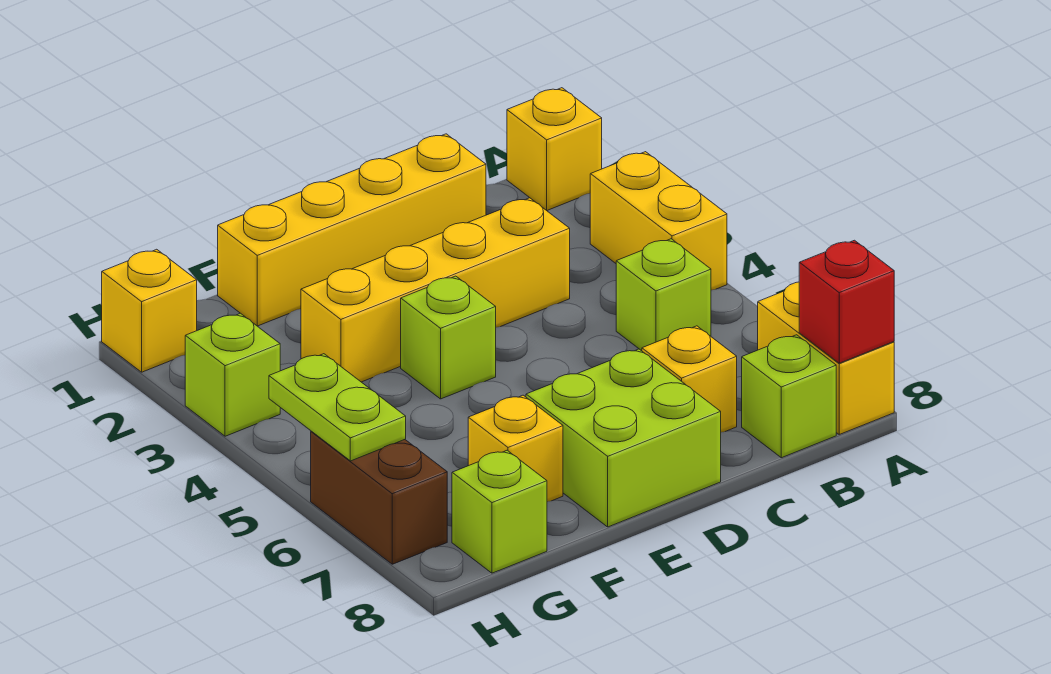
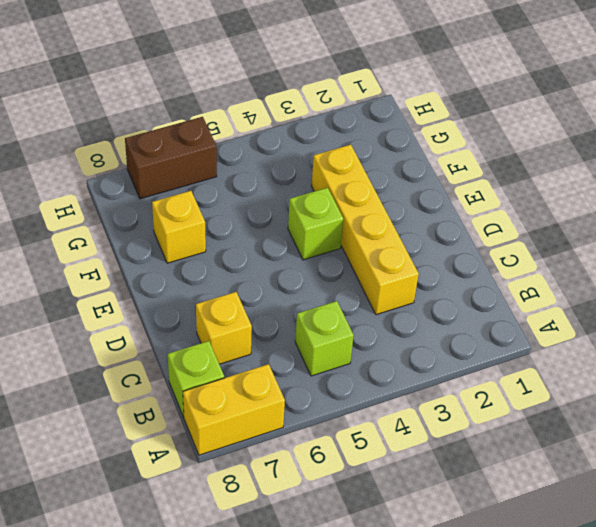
none -> yellow 1x1 brick [507,88,602,210]
none -> yellow 1x2 brick [590,152,727,290]
none -> yellow 1x4 brick [218,134,486,326]

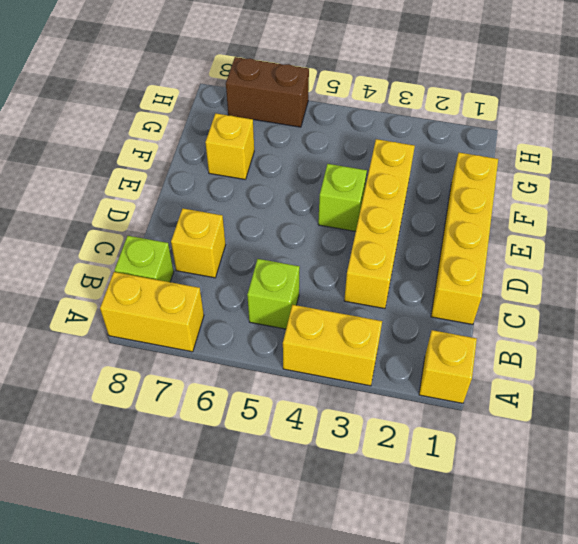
none -> lime 2x2 brick [526,349,721,527]
none -> lime 1x1 brick [452,450,547,573]
none -> yellow 1x1 brick [102,249,197,372]

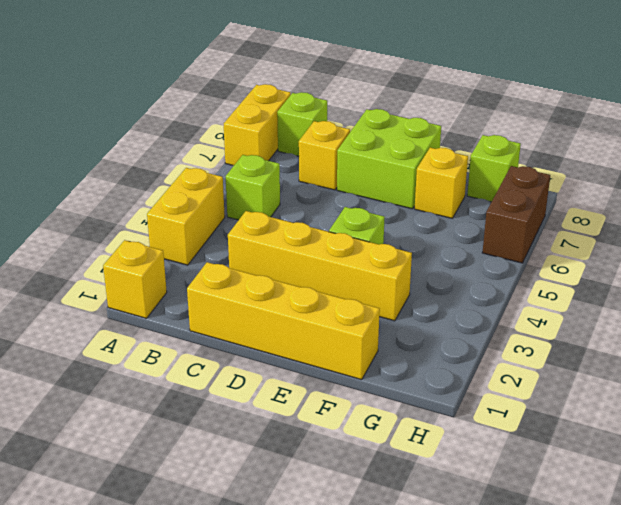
none -> yellow 1x1 brick [102,249,197,372]
none -> lime 1x1 brick [185,313,280,436]
none -> red 1x1 brick [799,240,894,363]

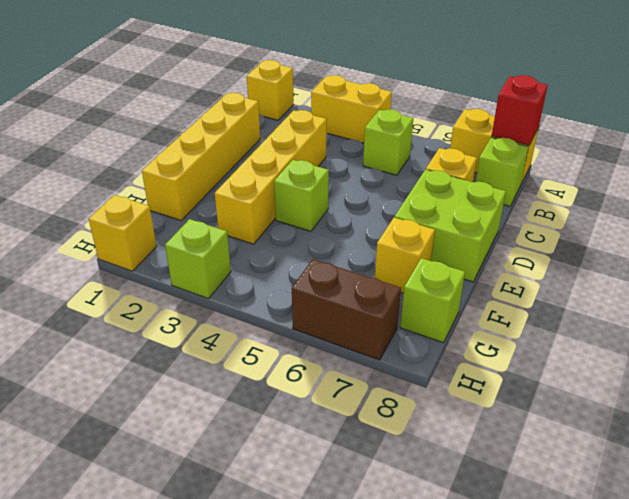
none -> lime 1x2 plate [269,354,406,461]

